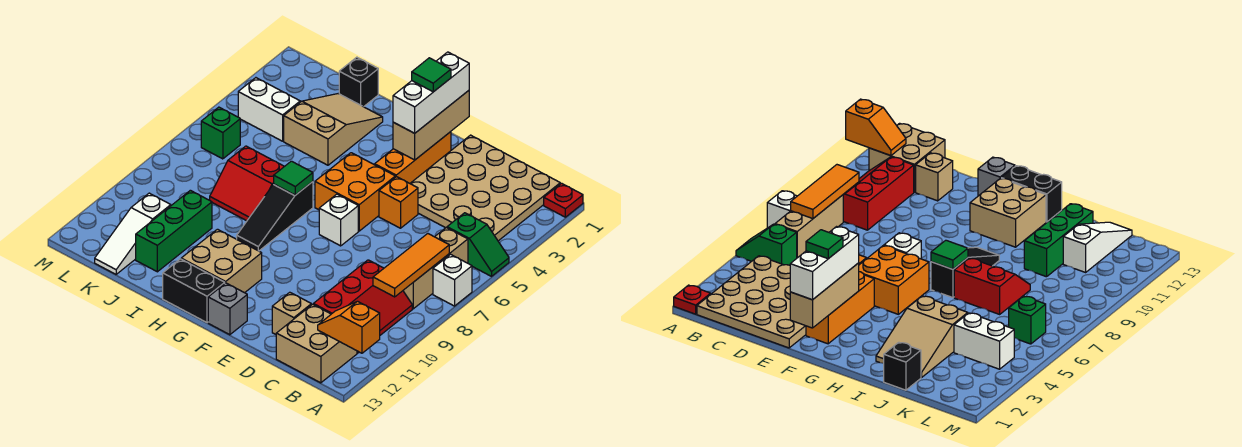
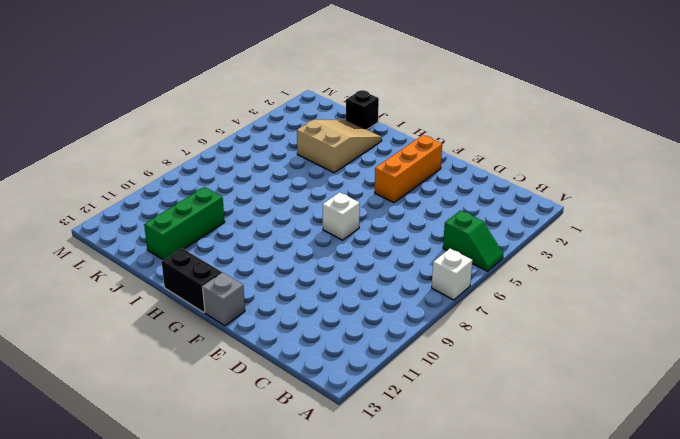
none -> red 1x1 plate [544,183,583,217]
none -> tan 4x4 plate [410,135,560,241]
none -> tan 1x3 brick [403,228,468,309]

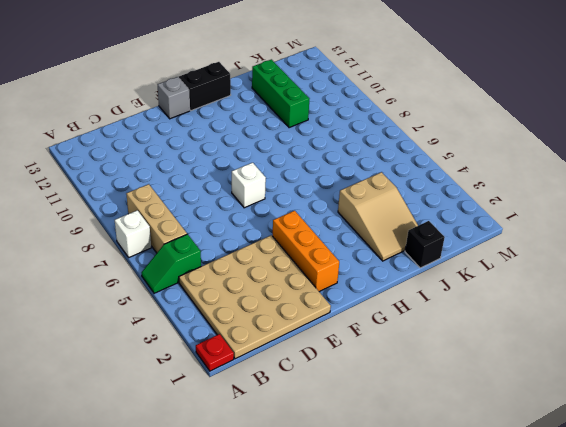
none -> red 2x3 slope [313,260,412,353]
none -> tan 2x2 brick [276,304,357,383]
none -> tan 1x1 brick [272,292,311,334]

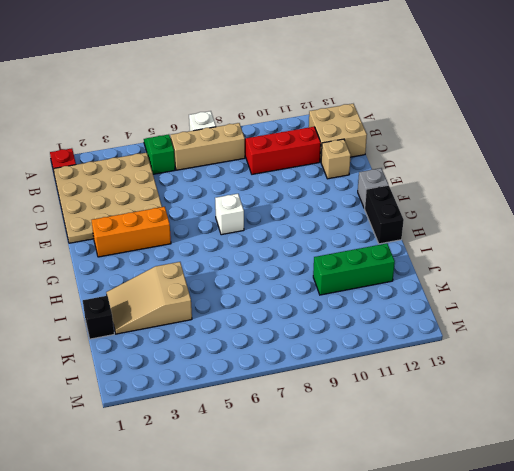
none -> orange 1x1 brick [379,177,418,228]
none -> orange 2x2 brick [315,153,395,231]
none -> tan 2x2 brick [181,229,262,293]

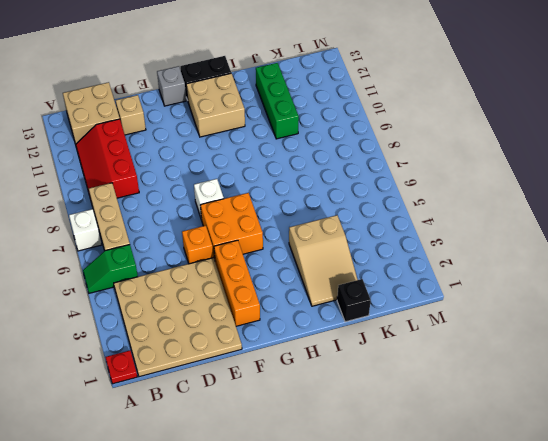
none -> black 1x3 slope [237,182,313,251]
none -> red 2x2 slope [210,146,284,221]
none -> white 1x2 brick [238,78,300,141]

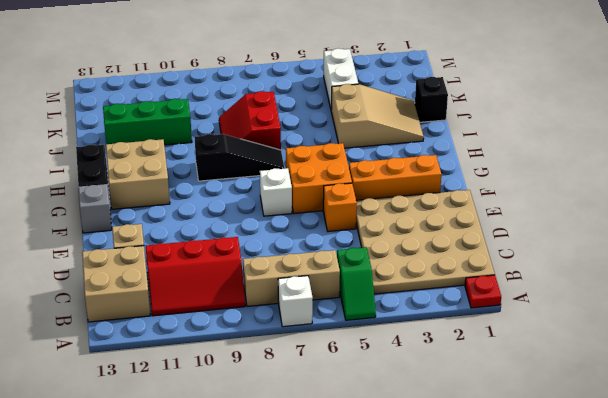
black 1x3 slope [195,134,284,181] -> black 1x3 slope turned to [237,182,313,251]
none -> white 1x3 slope [95,193,171,274]
none -> green 1x1 brick [201,107,240,159]
none -> orange 1x2 slope [318,301,380,353]

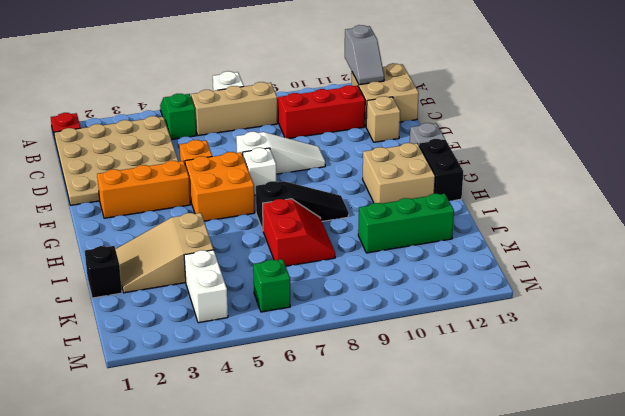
grey 1x2 slope [345,25,384,85] -> orange 1x2 slope [318,301,380,353]
white 1x3 slope [236,132,325,174] -> white 1x3 slope moved to [95,193,171,274]
none -> orange 1x3 tile [373,234,449,297]
none -> tan 1x3 brick [393,91,469,160]
none -> green 1x1 tile [274,161,313,195]

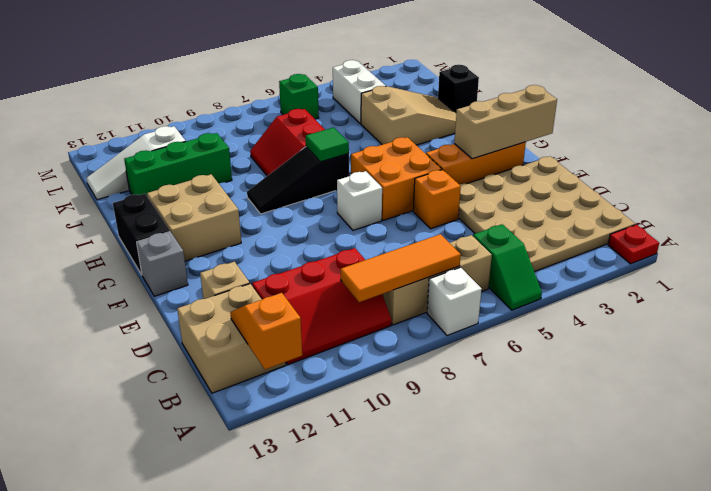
none -> white 1x3 brick [393,52,469,133]
none -> green 1x1 tile [412,58,451,92]

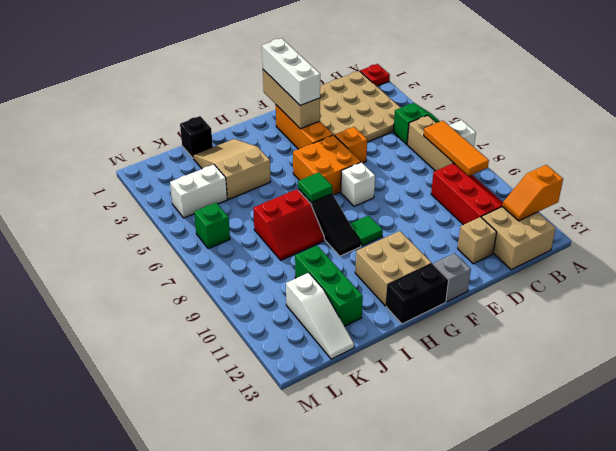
green 1x1 tile [350,215,383,246] -> green 1x1 tile moved to [412,58,451,92]

